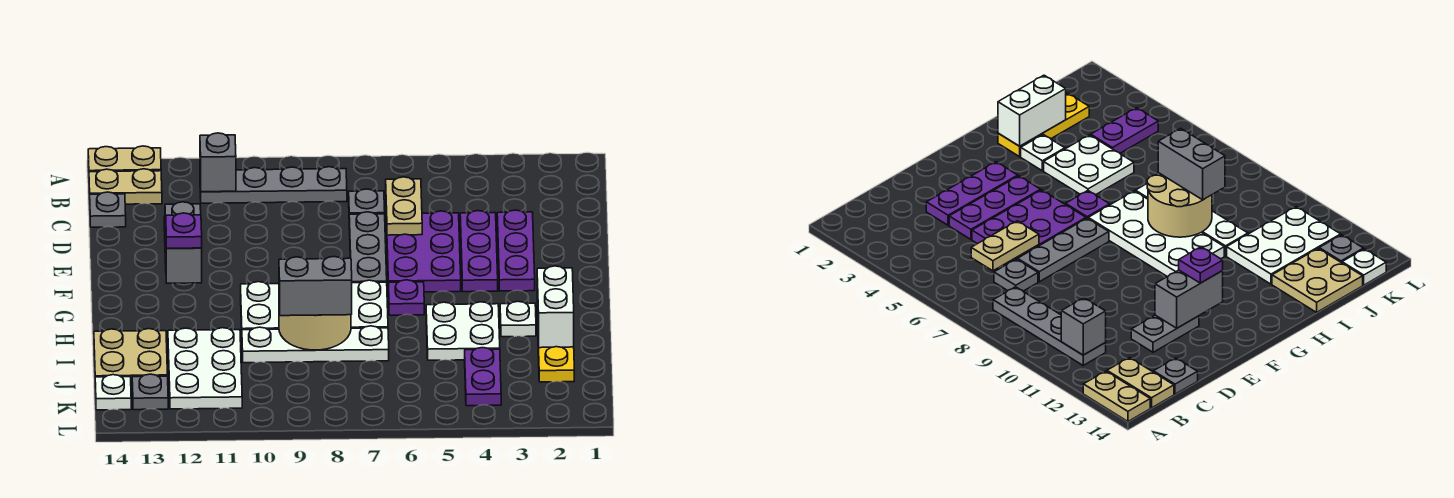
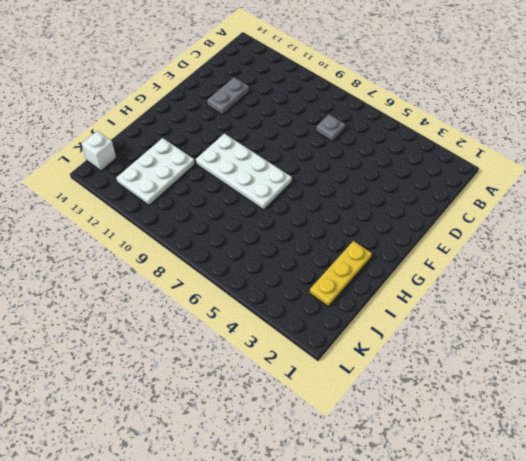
white 1x1 brick [81,131,116,171] -> white 1x1 plate [95,375,131,410]
none -> tan 1x2 plate [88,146,161,172]
none -> grey 1x4 plate [200,167,347,203]
none -> tan 1x2 plate [89,169,162,204]

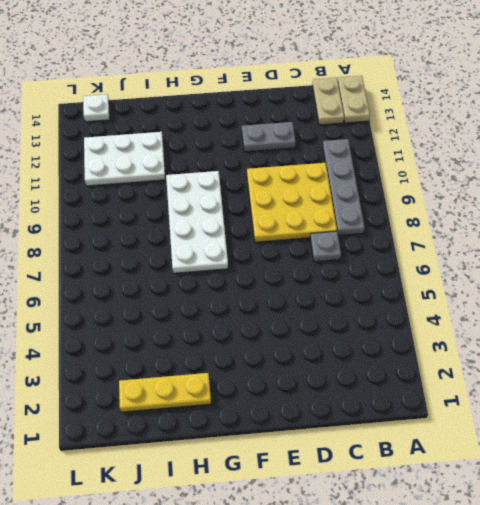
yellow 3x3 plate [247,163,337,242] -> none
none -> grey 1x1 plate [90,192,126,227]
none -> purple 1x3 plate [497,210,535,291]
none -> purple 1x3 plate [460,211,498,292]

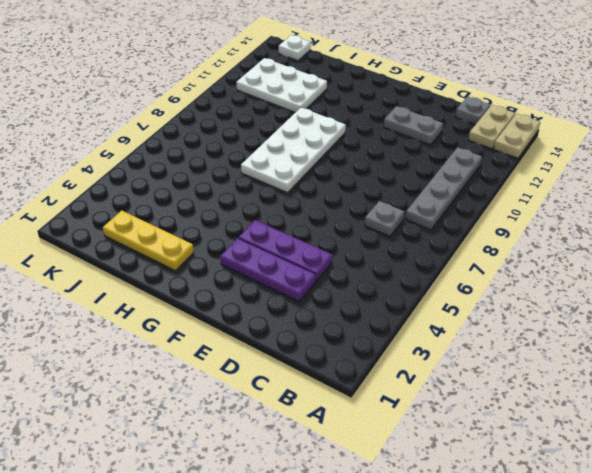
none -> purple 2x3 plate [386,211,461,292]
none -> grey 1x3 plate [349,212,387,283]
none -> purple 1x1 plate [388,280,424,315]

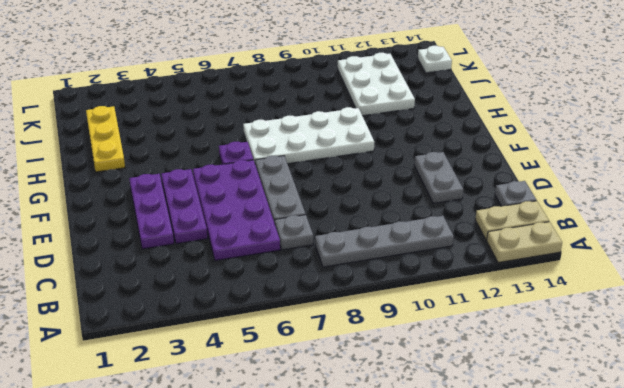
purple 2x4 plate [193,160,280,261] -> purple 2x3 plate [386,211,461,292]
none -> white 1x1 plate [500,301,536,337]
none -> white 2x2 plate [426,302,500,360]
none -> white 1x4 plate [242,326,389,363]

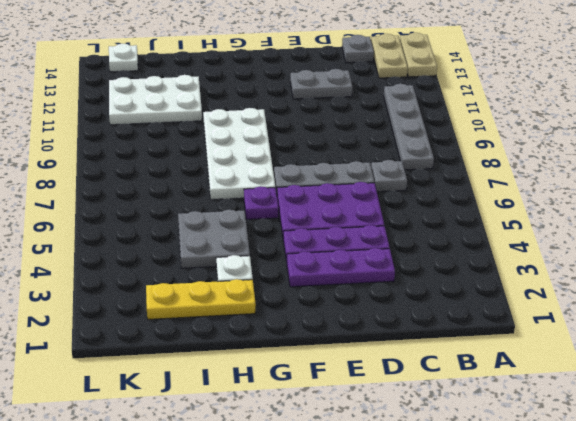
grey 2x2 plate [178,210,250,268] -> white 2x2 plate [426,302,500,360]
none -> white 1x4 plate [242,326,389,363]
none -> tan 2x2 plate [94,329,168,387]
none -> purple 1x2 plate [465,348,501,406]

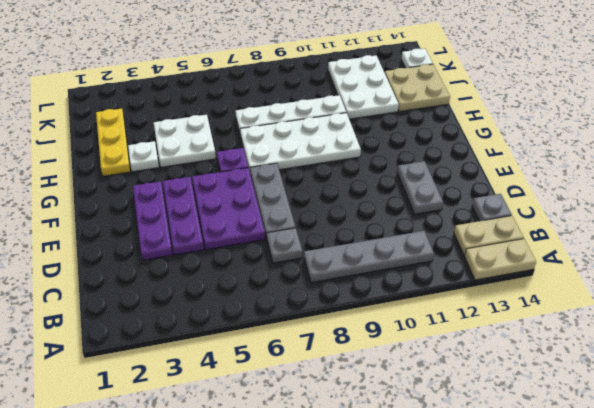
none -> purple 1x2 plate [465,348,501,406]
none -> grey 1x1 plate [132,374,168,410]
none -> grey 1x1 brick [200,133,236,192]

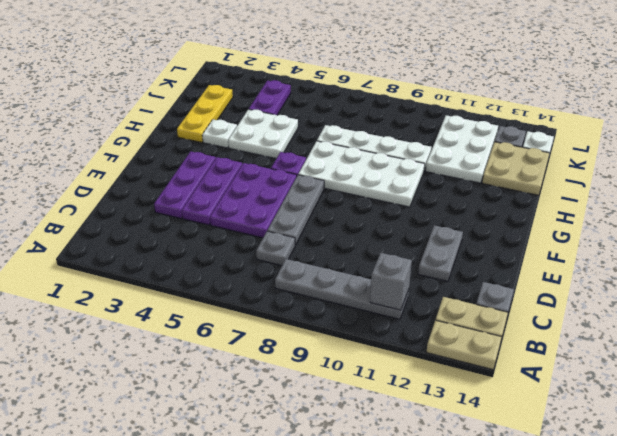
none -> tan 1x2 plate [386,177,422,235]
none -> grey 1x2 brick [165,202,202,283]
none -> white 1x2 brick [537,266,574,348]

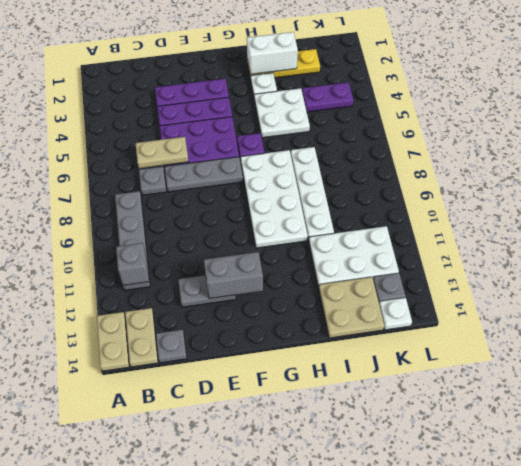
none -> tan 2x2 round brick [279,313,351,350]
none -> purple 1x1 plate [166,213,202,248]
none -> grey 1x2 brick [279,257,352,316]

